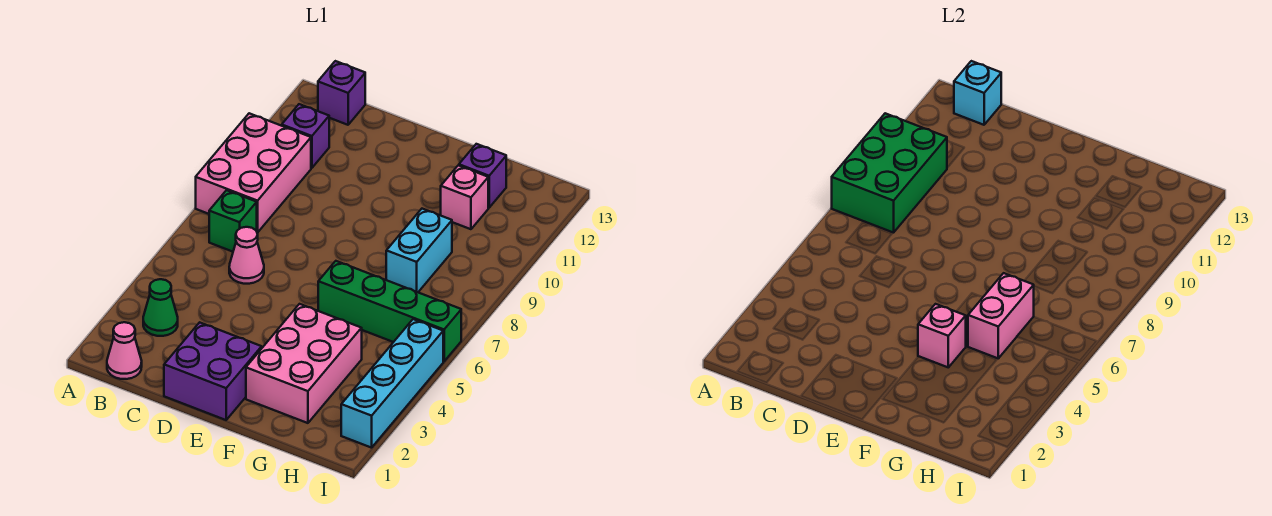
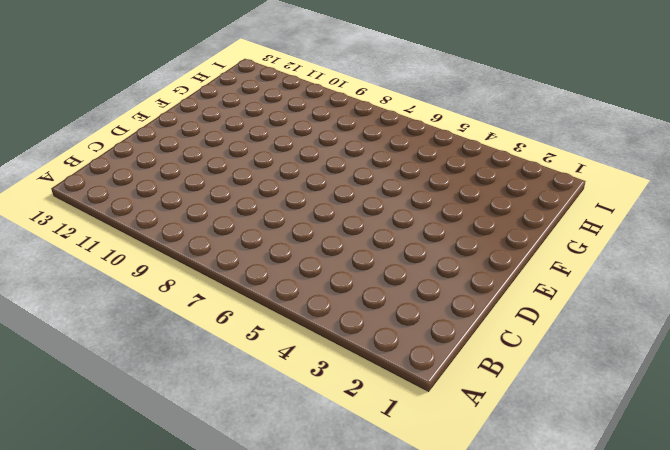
none -> pink 2x3 brick [196,113,311,233]
none -> pink 1x1 cone [107,322,142,379]
none -> green 1x1 cone [143,279,178,336]

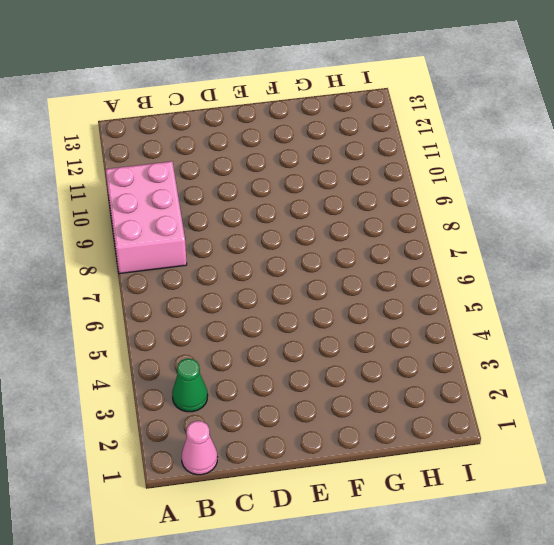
none -> green 1x1 brick [209,190,257,252]
none -> purple 1x1 brick [282,104,329,168]
none -> purple 1x1 brick [318,61,365,125]

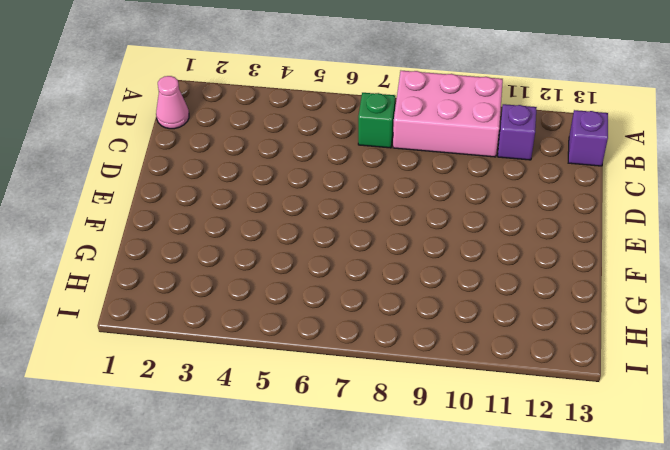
none -> green 1x1 cone [143,279,178,336]
none -> pink 1x1 cone [229,227,264,284]
none -> purple 2x2 brick [164,322,262,420]

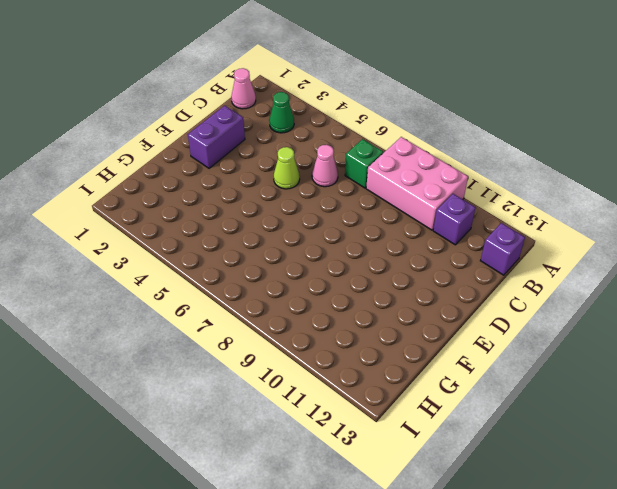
purple 1x2 brick [188,106,245,168] -> purple 2x2 brick [164,322,262,420]
lime 1x1 cone [274,147,300,189] -> none
none -> pink 2x3 brick [246,304,362,423]
none -> green 1x4 brick [318,261,461,361]
none -> cyan 1x2 brick [386,209,452,292]

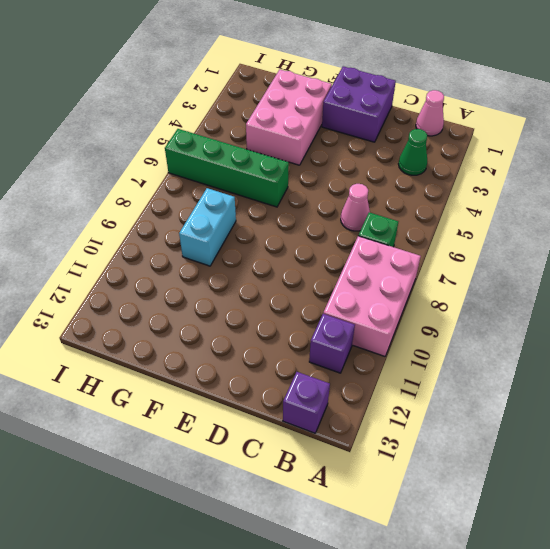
none -> pink 1x1 brick [441,165,488,229]
none -> purple 1x1 brick [459,144,506,208]
none -> cyan 1x4 brick [341,319,443,448]

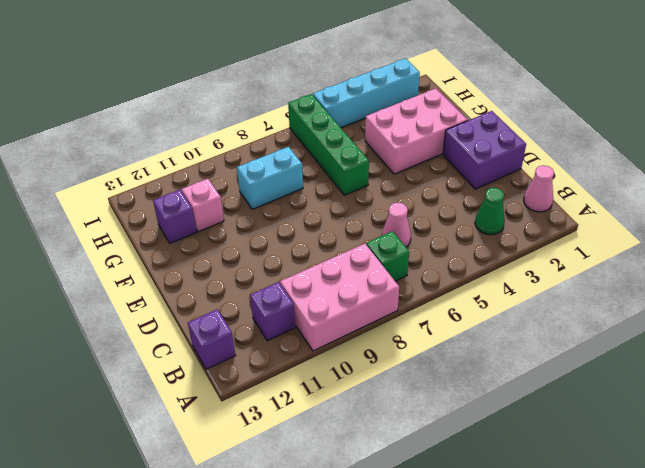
none -> green 2x3 brick [832,113,947,233]
none -> cyan 1x1 brick [954,61,1001,125]
none -> pink 1x1 brick [918,304,966,367]

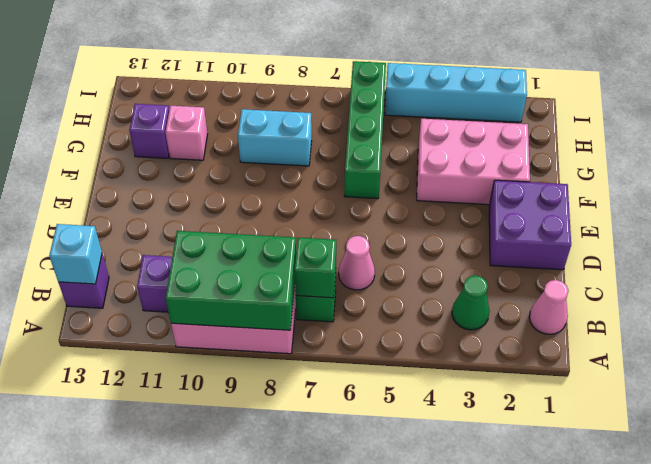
green 1x1 brick [295,238,336,298] -> none
none -> pink 1x1 brick [918,304,966,367]
none -> pink 1x2 brick [968,273,1034,358]

